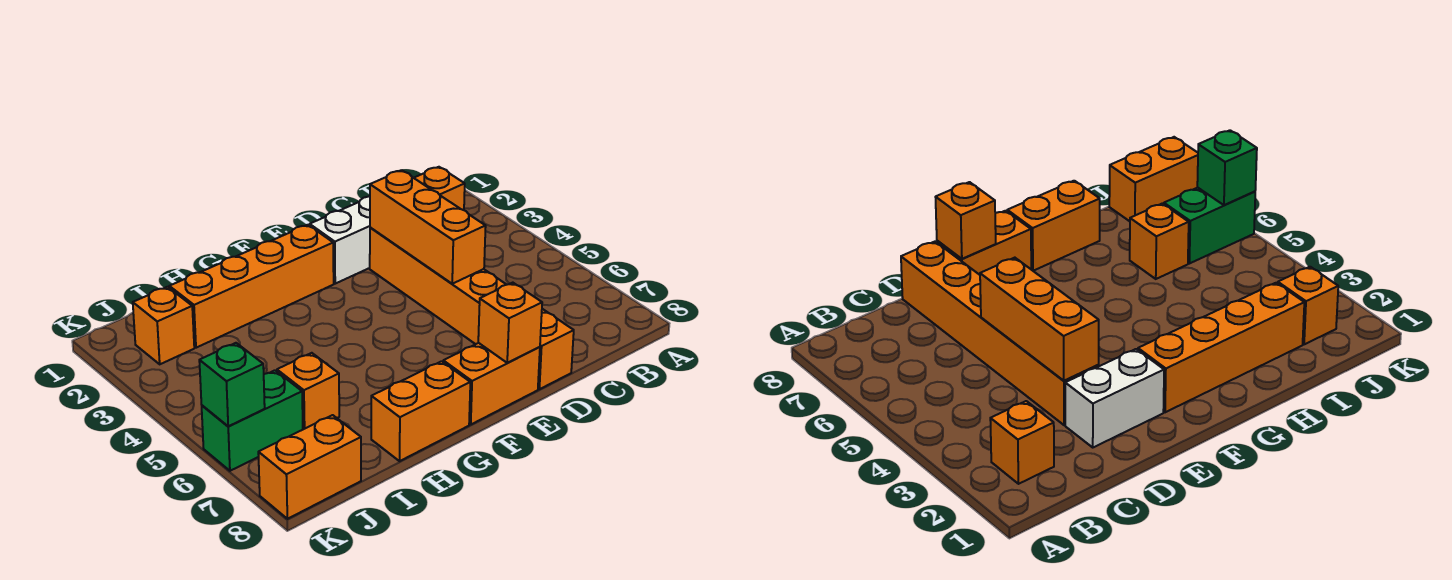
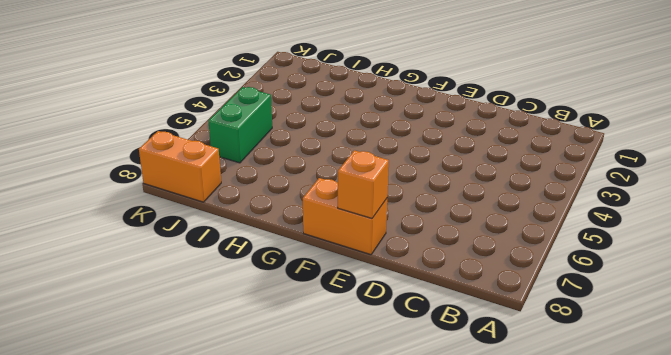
green 1x2 brick [208,87,272,163] -> green 1x2 brick turned to [202,370,303,471]
none -> orange 1x1 brick [414,167,465,210]
none -> white 1x2 brick [310,196,370,284]
none -> orange 1x6 brick [370,227,574,389]

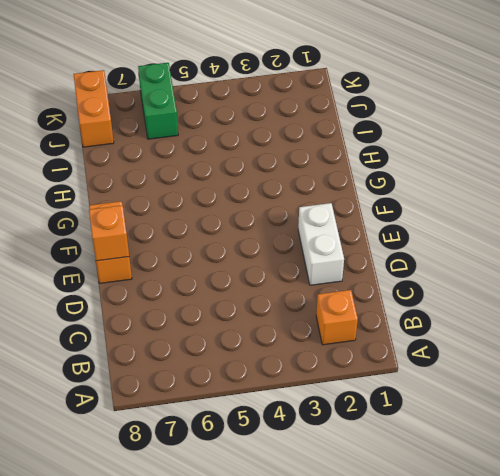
none -> orange 1x6 brick [370,227,574,389]
none -> orange 1x4 brick [169,225,334,348]
none -> orange 1x2 brick [371,361,470,461]

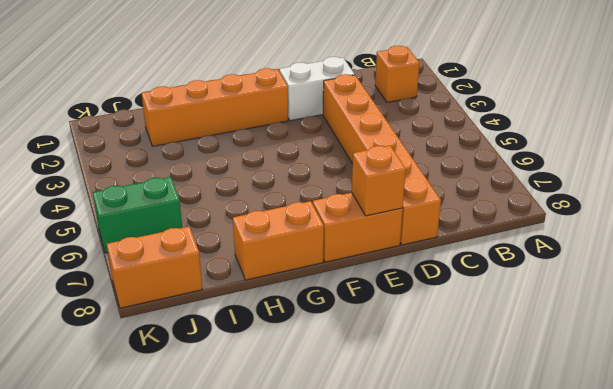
none -> orange 1x1 brick [277,353,339,429]
none -> orange 1x1 brick [133,287,194,364]
none -> orange 1x3 brick [370,170,486,284]

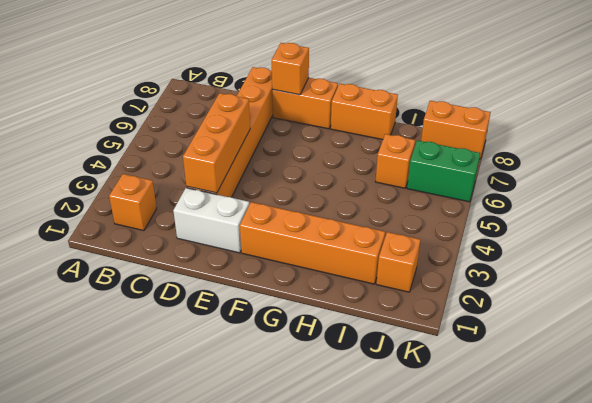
none -> green 1x1 brick [199,343,265,426]

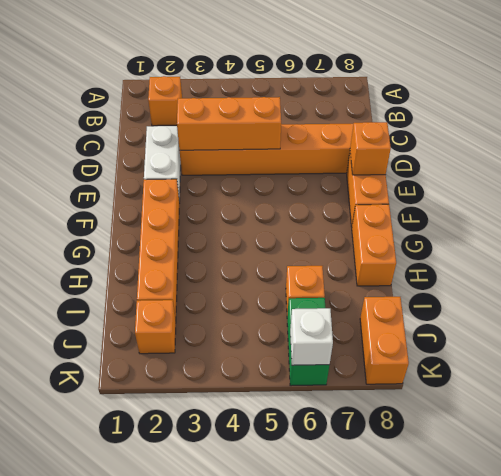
white 1x1 brick [290,308,333,365] -> green 1x1 brick [199,343,265,426]

